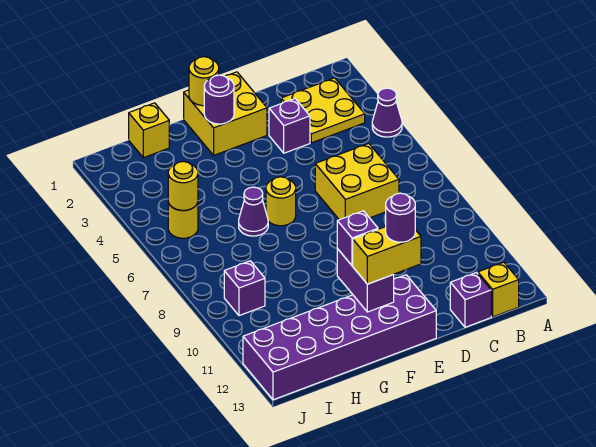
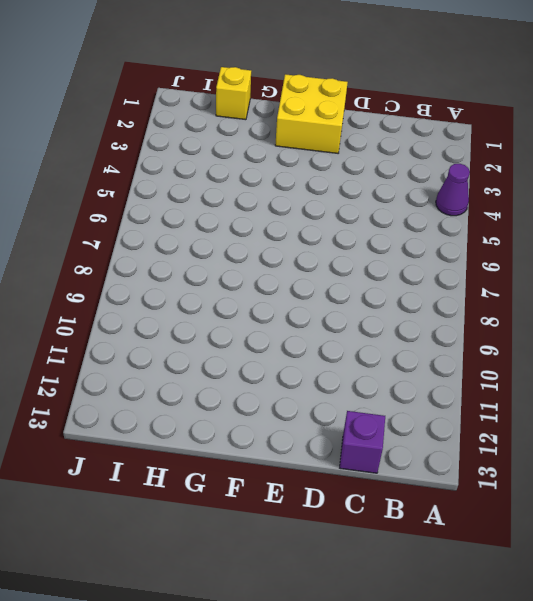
none -> yellow 2x2 plate [281,78,365,143]
none -> yellow 1x1 brick [478,262,519,317]
none -> yellow 2x2 brick [315,143,399,220]

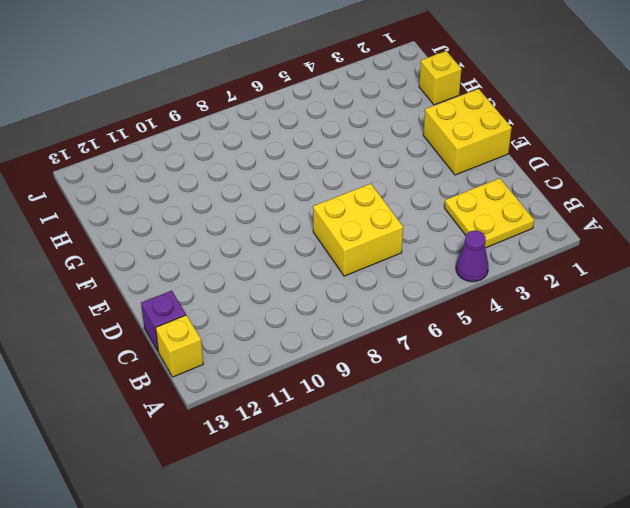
none -> purple 1x1 brick [269,99,310,153]
none -> purple 2x6 brick [243,275,436,400]
none -> yellow 1x1 round brick [266,177,296,226]

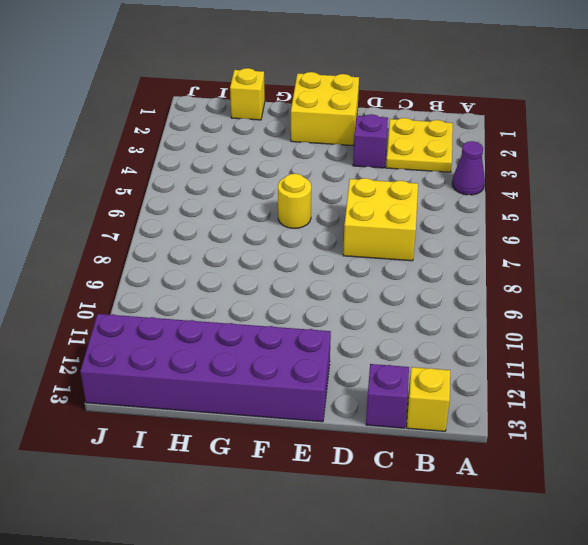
none -> purple 1x1 cone [239,187,268,236]
none -> yellow 1x1 round brick [168,203,198,238]
none -> purple 1x1 brick [224,261,265,316]

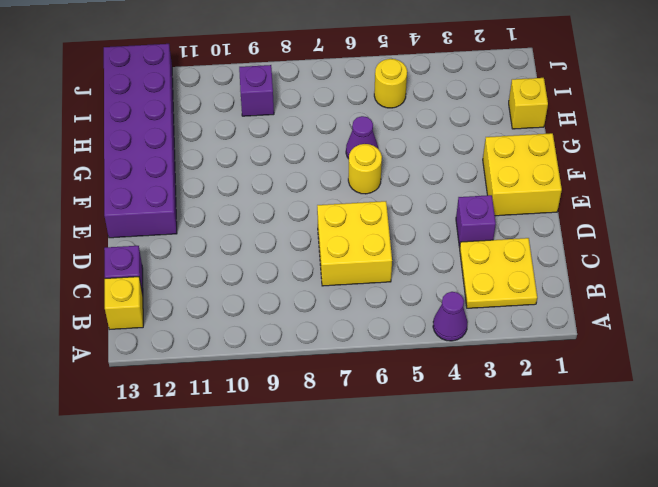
none -> yellow 1x1 round brick [189,57,219,106]
none -> purple 1x1 round brick [204,75,234,124]
none -> purple 1x2 brick [337,249,394,312]

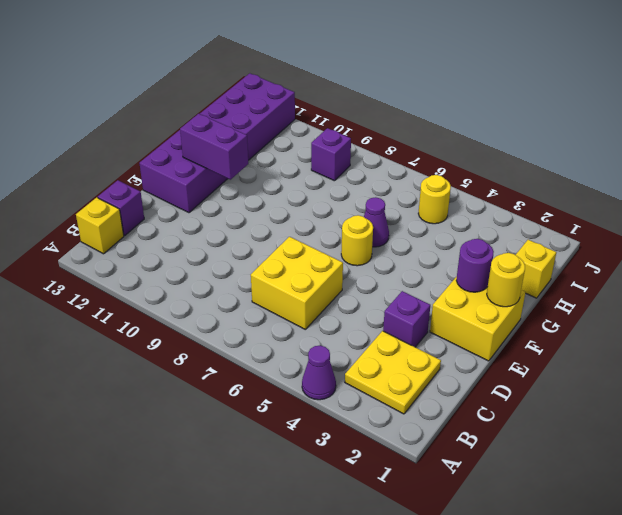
none -> yellow 1x1 round brick [168,161,198,210]
none -> yellow 1x2 brick [353,227,421,284]
none -> purple 1x1 brick [337,211,378,266]

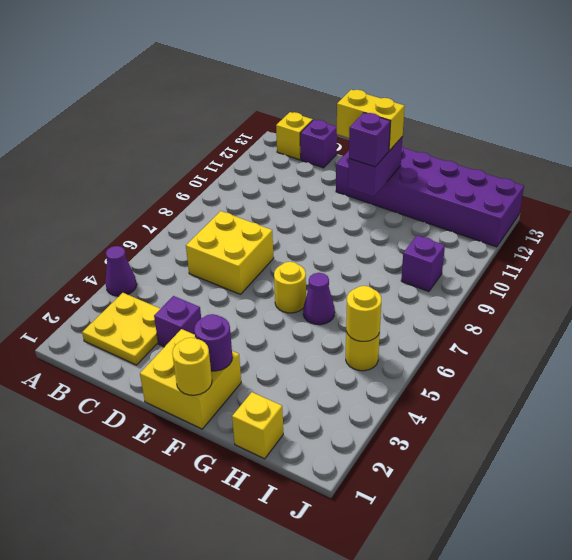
none -> purple 1x1 round brick [386,193,415,242]

